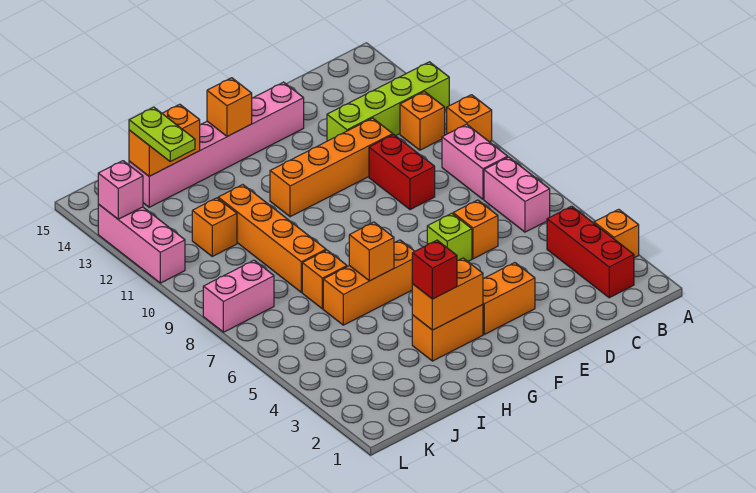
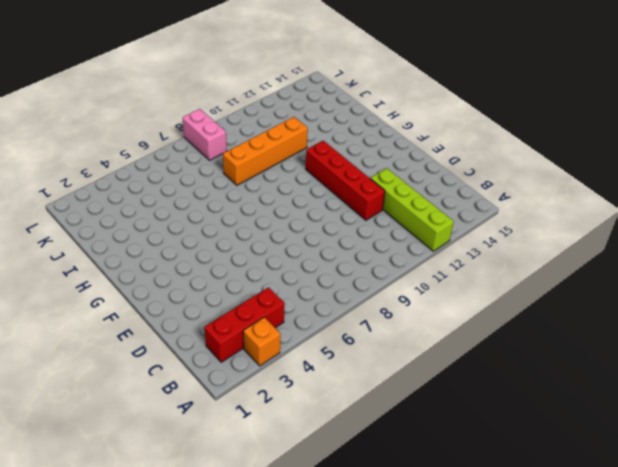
red 1x4 brick [306,141,385,220] -> orange 1x4 brick [270,118,393,217]
none -> orange 1x1 brick [447,95,492,142]
none -> pink 1x2 brick [484,157,550,232]
none -> pink 1x2 brick [442,124,508,199]

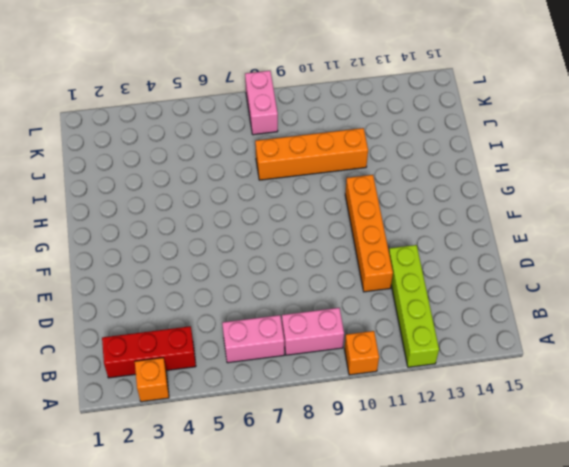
none -> orange 1x1 brick [400,92,445,150]
none -> orange 1x1 brick [453,200,498,259]
none -> red 1x2 brick [369,134,435,210]

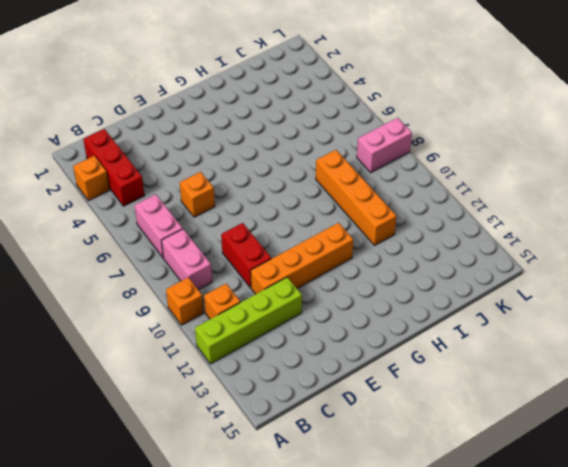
none -> orange 1x2 brick [483,263,535,334]
none -> lime 1x1 brick [427,213,472,261]
none -> pink 1x6 brick [129,82,304,207]

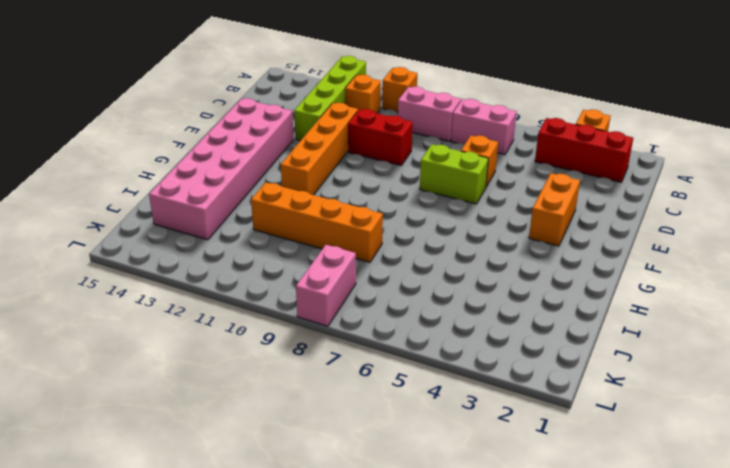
lime 1x2 brick [420,144,488,204] -> lime 1x1 brick [427,213,472,261]
pink 2x6 brick [149,98,294,240] -> pink 1x6 brick [129,82,304,207]
none -> orange 1x2 brick [412,305,483,361]
none -> orange 1x3 brick [323,240,415,325]
none -> orange 1x1 brick [302,250,347,309]

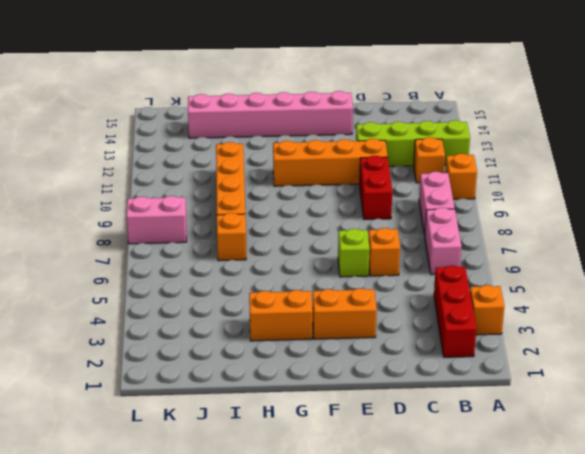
none -> orange 1x3 brick [323,240,415,325]
none -> orange 1x1 brick [192,198,237,256]
none -> pink 1x3 brick [98,204,185,283]

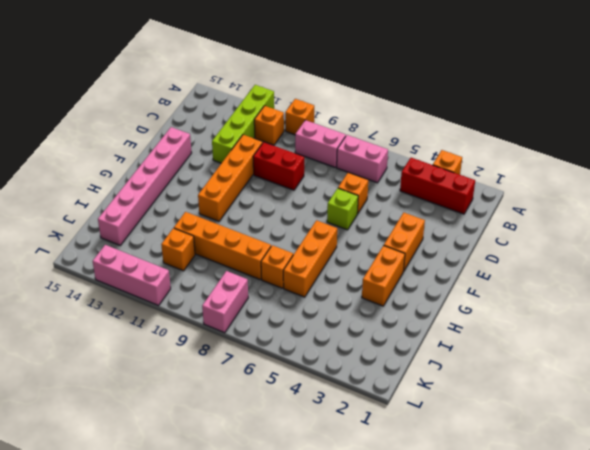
none -> orange 1x2 brick [412,258,483,330]
none -> orange 1x1 brick [207,78,252,137]
none -> orange 1x1 brick [349,222,394,281]

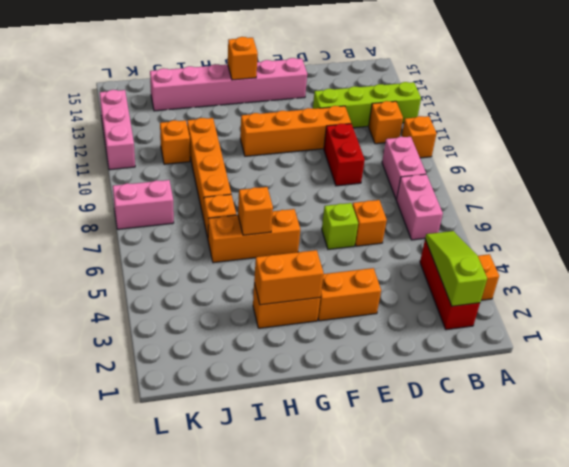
lime 1x3 slope [425,231,487,306] -> none
none -> orange 1x2 brick [129,104,200,176]
none -> pink 1x1 brick [98,161,143,219]
none -> red 1x1 brick [412,240,457,299]

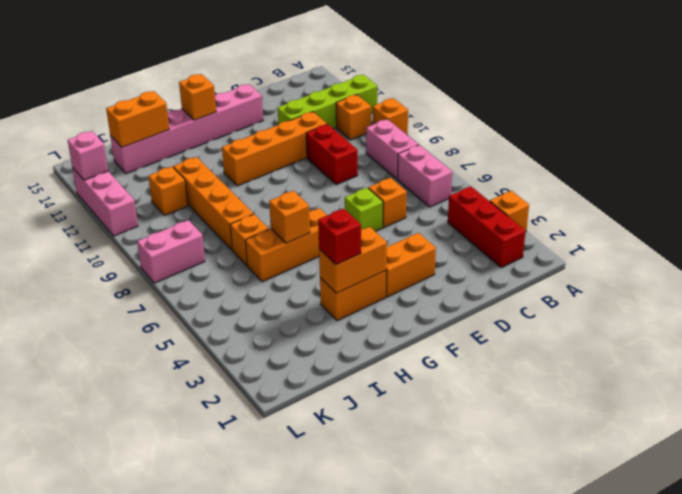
none -> lime 1x2 plate [129,107,195,161]

